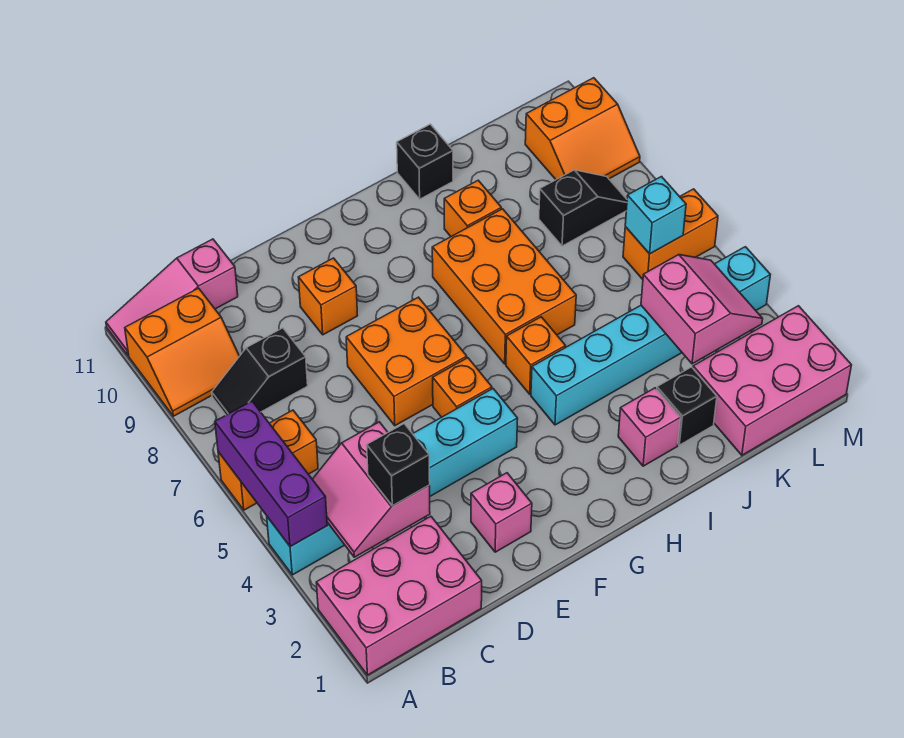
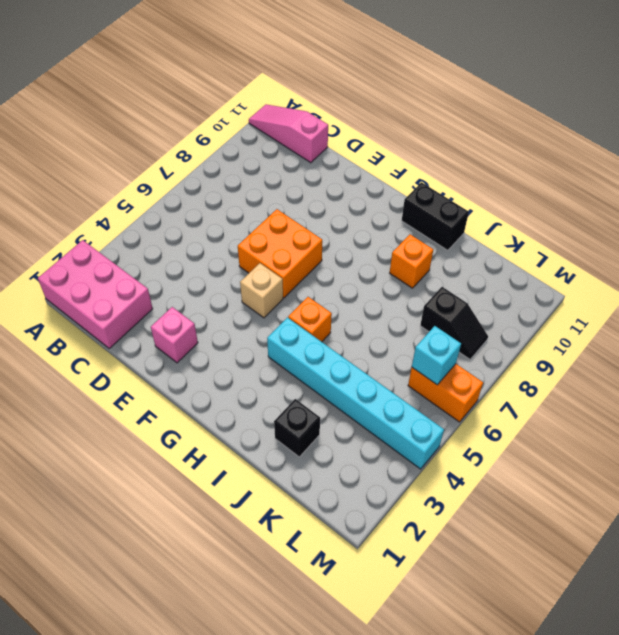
tan 1x1 brick [240,263,283,318] -> orange 1x1 brick [433,358,492,417]
black 1x2 brick [402,182,469,250] -> black 1x1 brick [397,124,453,199]
none -> cyan 1x6 brick [267,389,518,575]
none -> orange 1x2 brick [218,410,318,510]
none -> orange 2x2 slope [125,288,239,416]

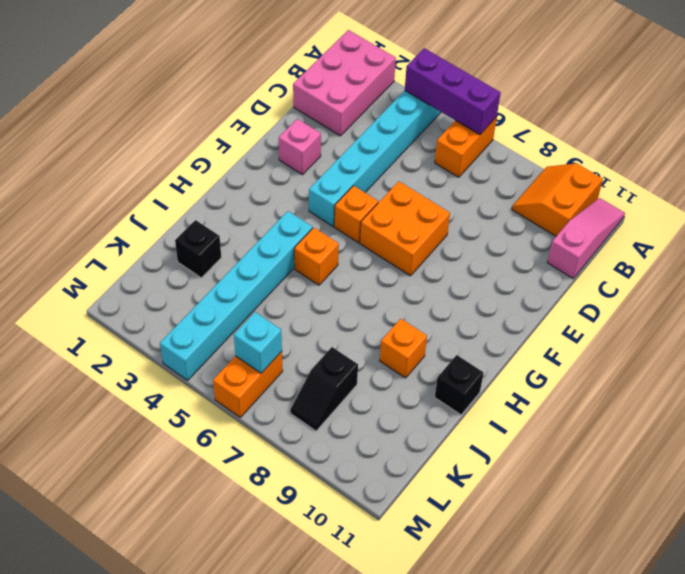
none -> black 1x2 slope [212,328,308,415]
none -> orange 1x1 brick [298,258,358,335]
none -> orange 2x3 brick [432,209,576,364]

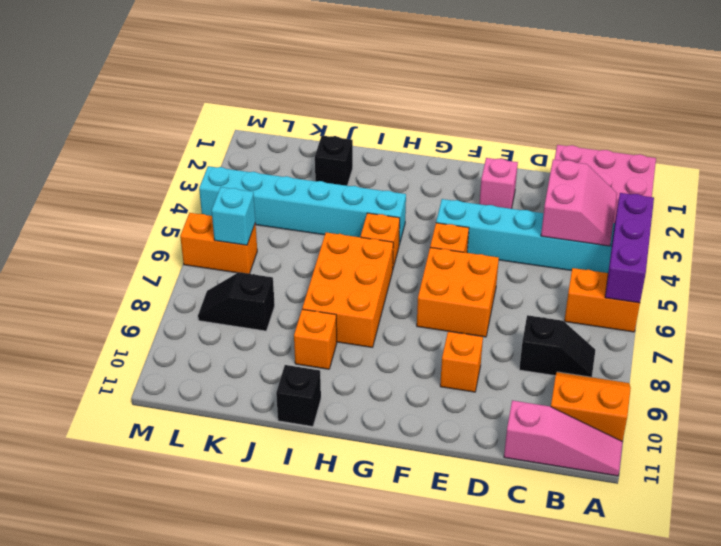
none -> pink 1x1 brick [618,388,680,466]
none -> pink 2x3 brick [693,306,851,455]
none -> orange 2x2 slope [525,78,640,180]

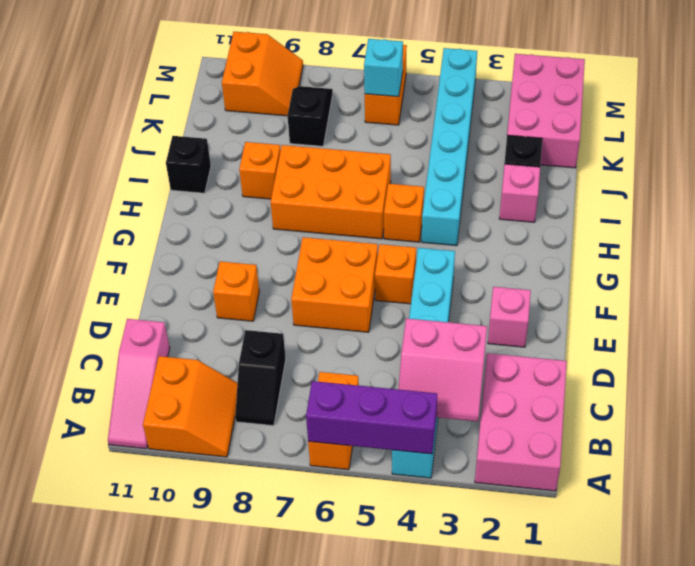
none -> pink 2x2 slope [641,255,763,364]
none -> black 1x1 brick [367,424,430,506]

